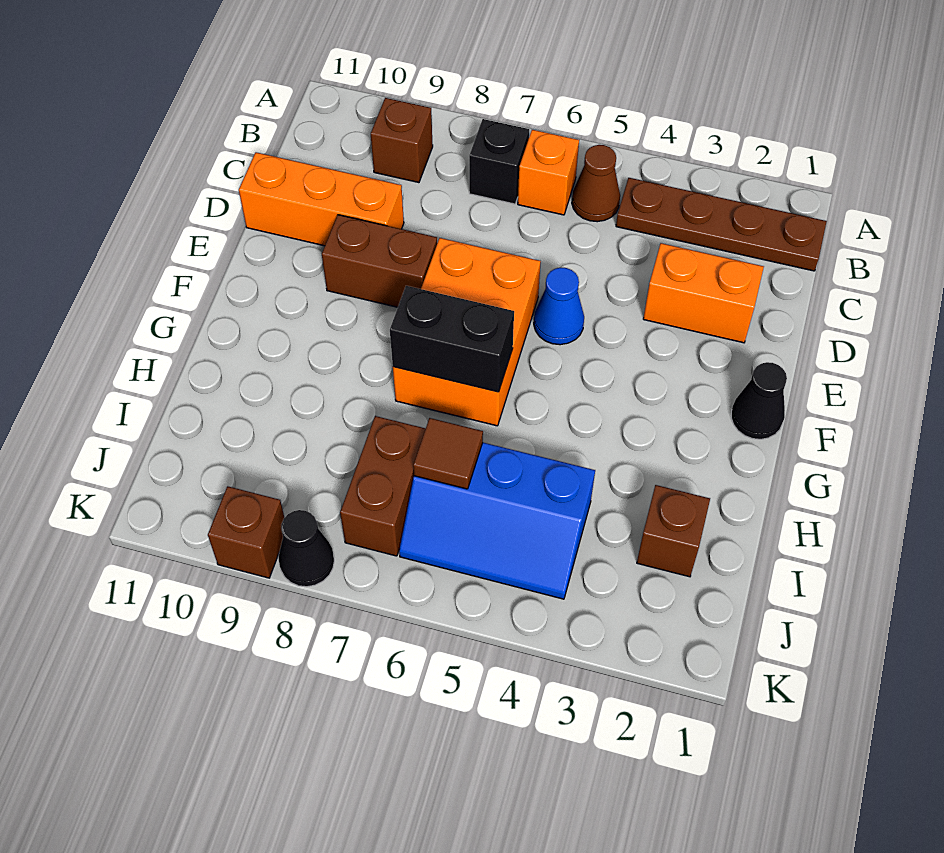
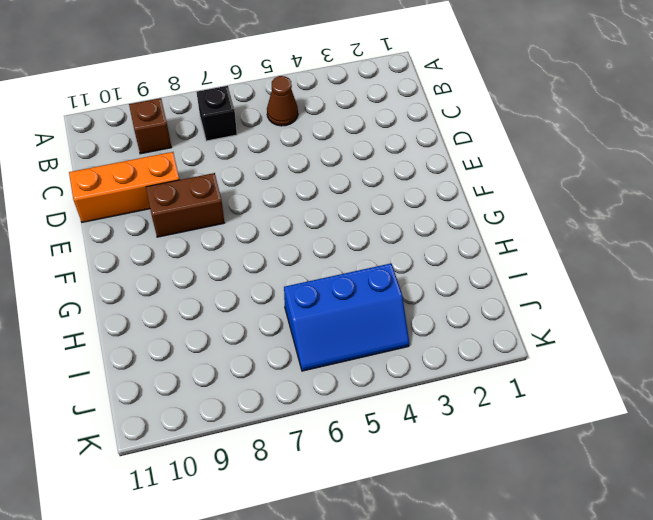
none -> brown 1x4 plate [616,178,827,271]
none -> orange 1x1 brick [518,130,579,215]
none -> orange 1x2 brick [643,243,764,343]

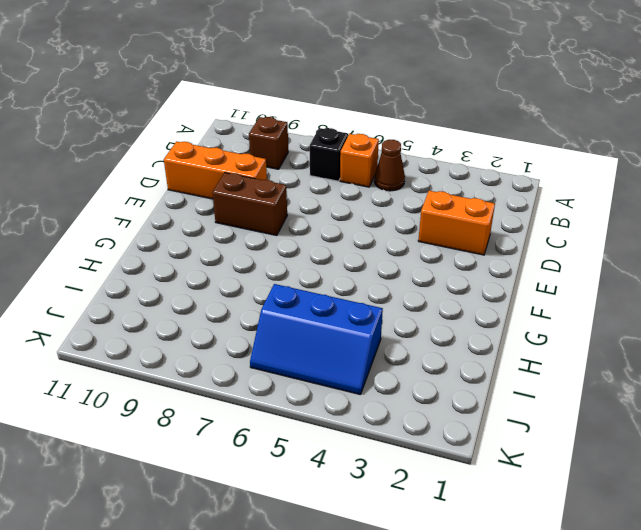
none -> brown 1x4 plate [616,178,827,271]
none -> blue 1x1 cone [534,268,584,345]
none -> orange 2x3 brick [393,238,541,426]

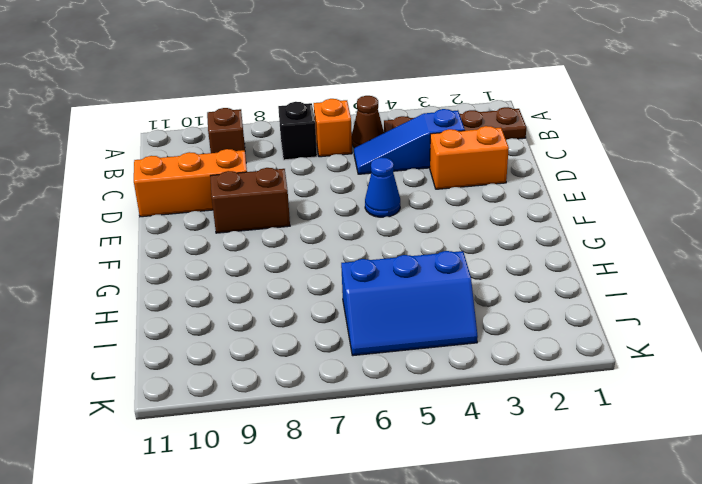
blue 1x3 slope [354,109,465,174] -> none
none -> orange 2x3 brick [393,238,541,426]
none -> black 1x1 cone [731,362,787,439]
none -> brown 1x1 brick [637,485,710,577]

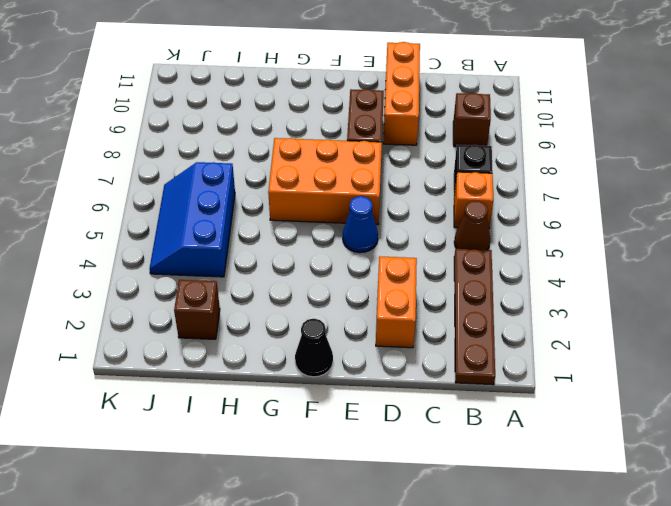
none -> brown 1x2 brick [340,416,426,556]
none -> black 1x1 cone [278,510,334,587]
none -> brown 1x1 brick [208,486,284,578]

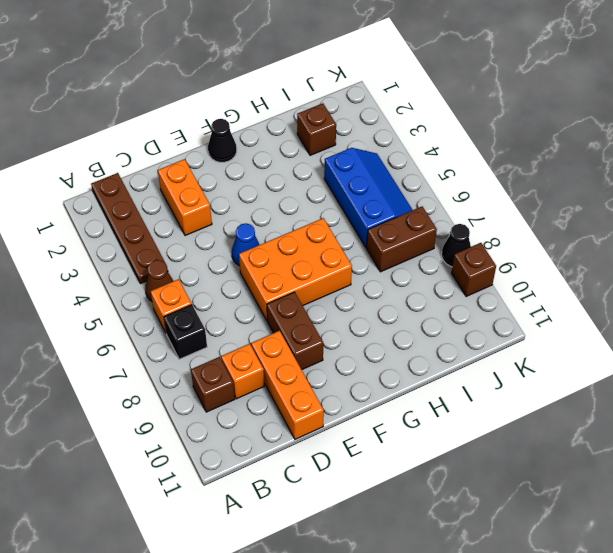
orange 1x1 brick [221,344,264,399] -> none
none -> black 1x2 brick [390,286,514,392]
none -> brown 1x1 tile [413,418,483,489]

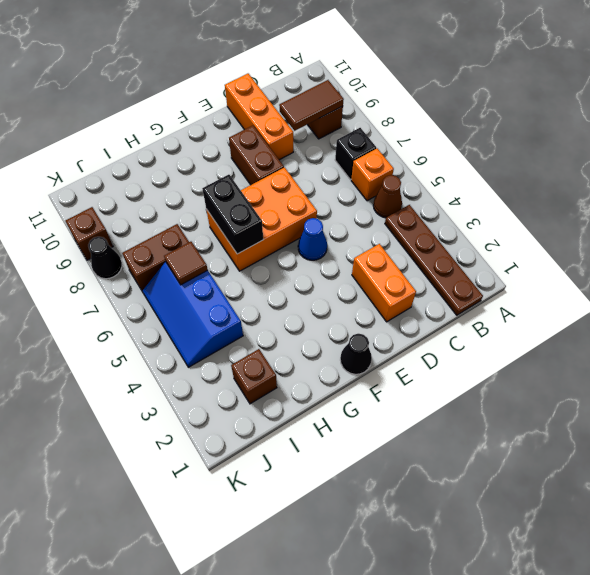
brown 1x2 tile [279,80,344,131] -> none

